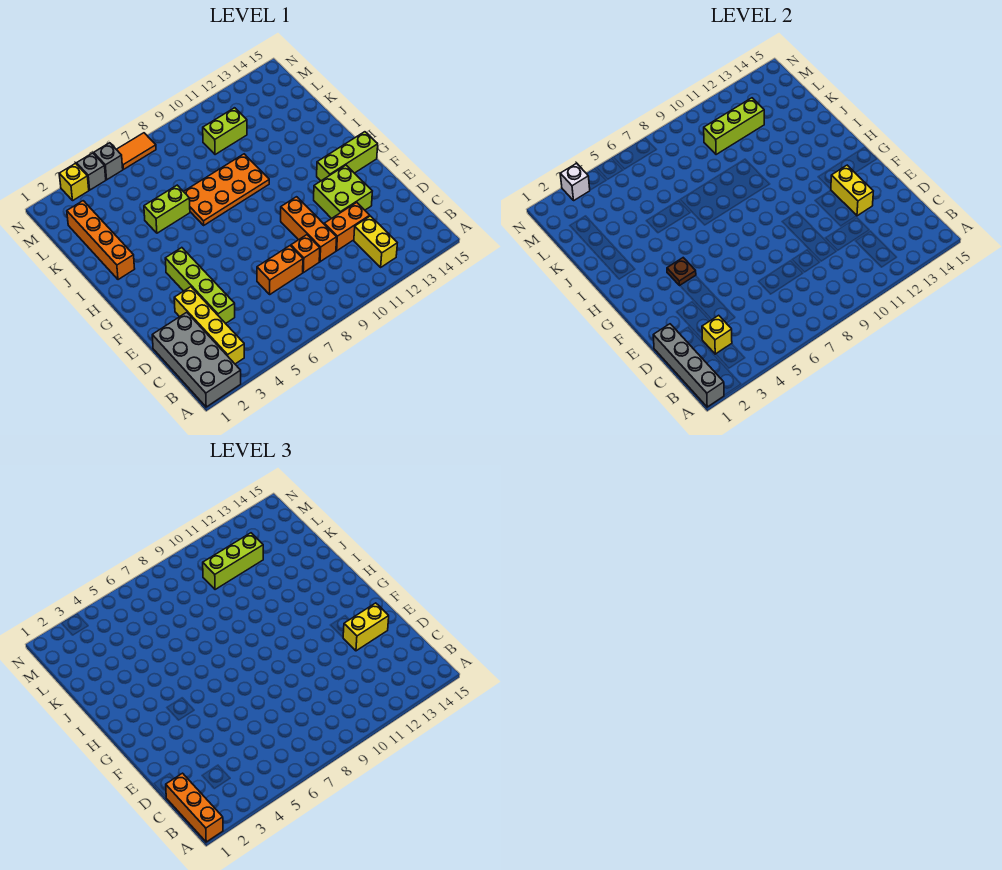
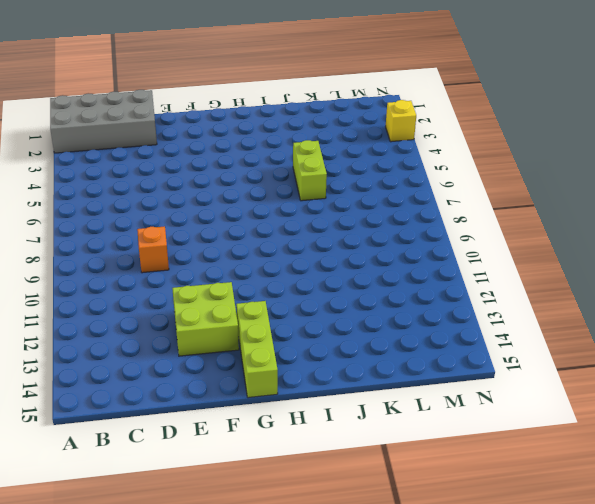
none -> yellow 1x4 brick [174,287,244,364]
none -> yellow 1x2 brick [354,216,397,267]
none -> lime 1x4 brick [165,248,235,323]

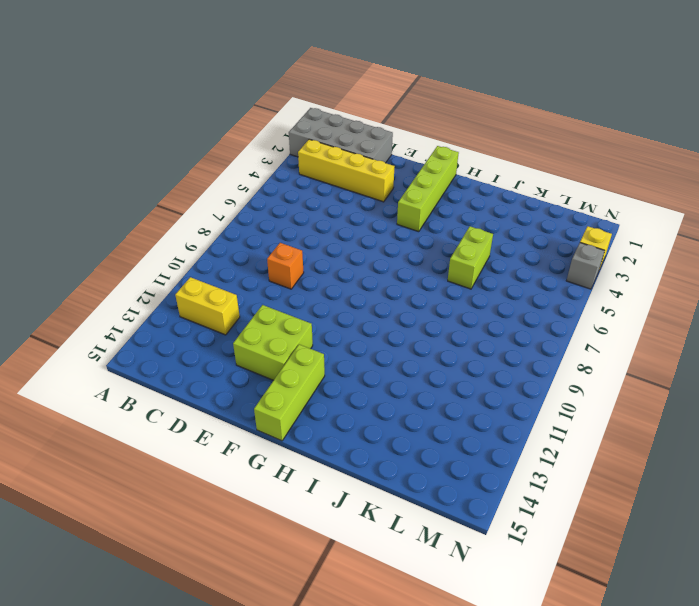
lime 1x4 brick [397,146,459,232] -> lime 1x4 brick turned to [165,248,235,323]
none -> orange 1x2 brick [257,246,303,294]
none -> orange 1x3 brick [281,197,337,262]
none -> orange 1x2 brick [324,202,370,251]

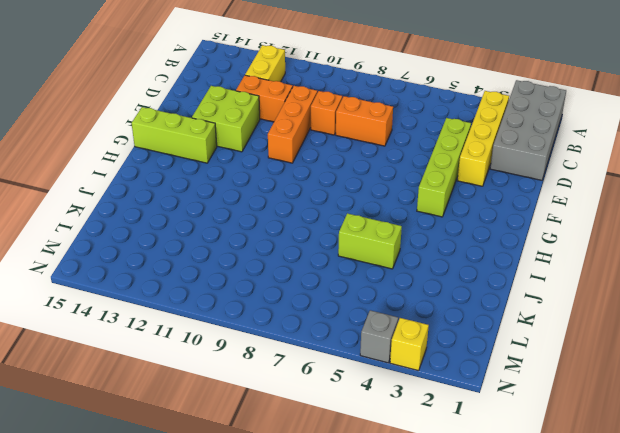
none -> orange 1x4 brick [67,201,135,280]
none -> orange 2x4 plate [184,154,269,225]
none -> lime 1x2 brick [203,108,247,155]

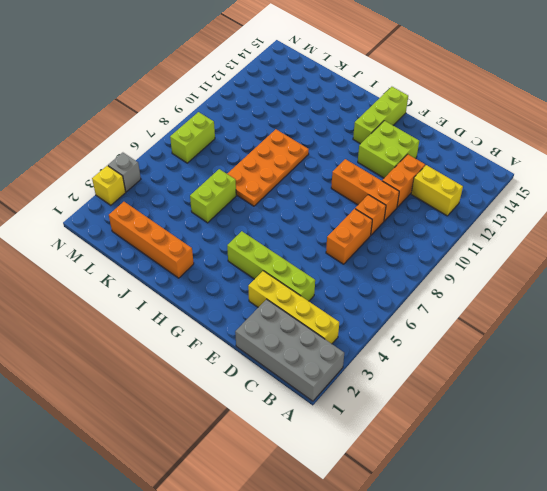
lime 1x2 brick [170,112,215,163] -> lime 1x2 brick moved to [203,108,247,155]
none -> grey 1x1 brick [94,143,123,180]
none -> orange 1x2 tile [116,133,156,169]
none -> grey 1x4 brick [653,324,724,407]

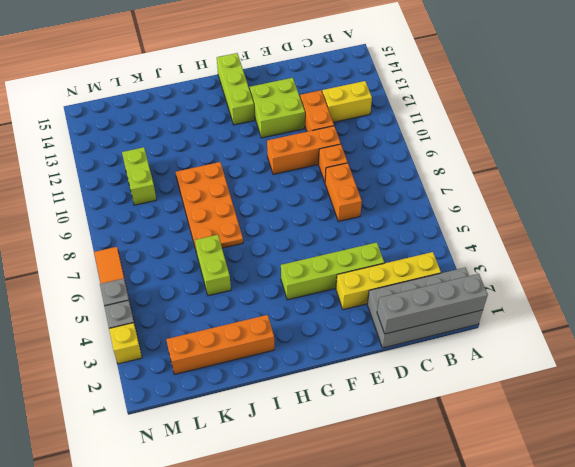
none -> yellow 1x1 brick [702,315,732,354]
none -> yellow 1x2 brick [831,165,873,216]
none -> brown 1x1 plate [667,258,696,285]

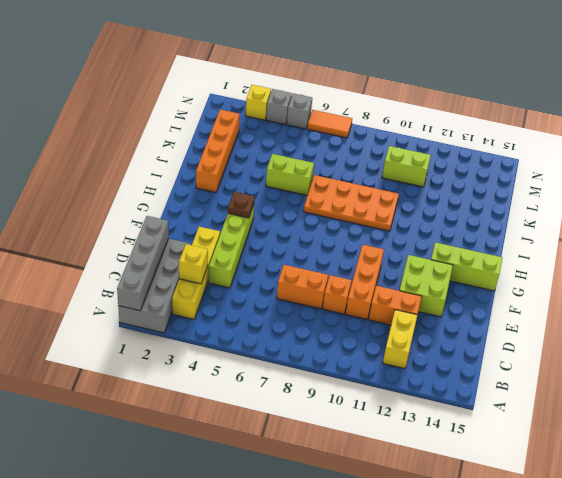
none -> yellow 1x2 brick [831,165,873,216]
none -> lime 1x3 brick [704,98,764,155]
none -> white 1x1 brick [560,163,590,200]

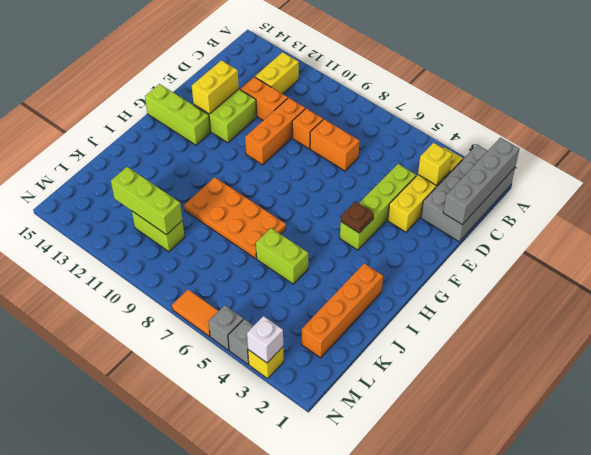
none -> orange 1x3 brick [166,773,223,842]
none -> yellow 1x2 brick [343,603,389,651]
none -> lime 1x3 brick [203,533,263,590]

